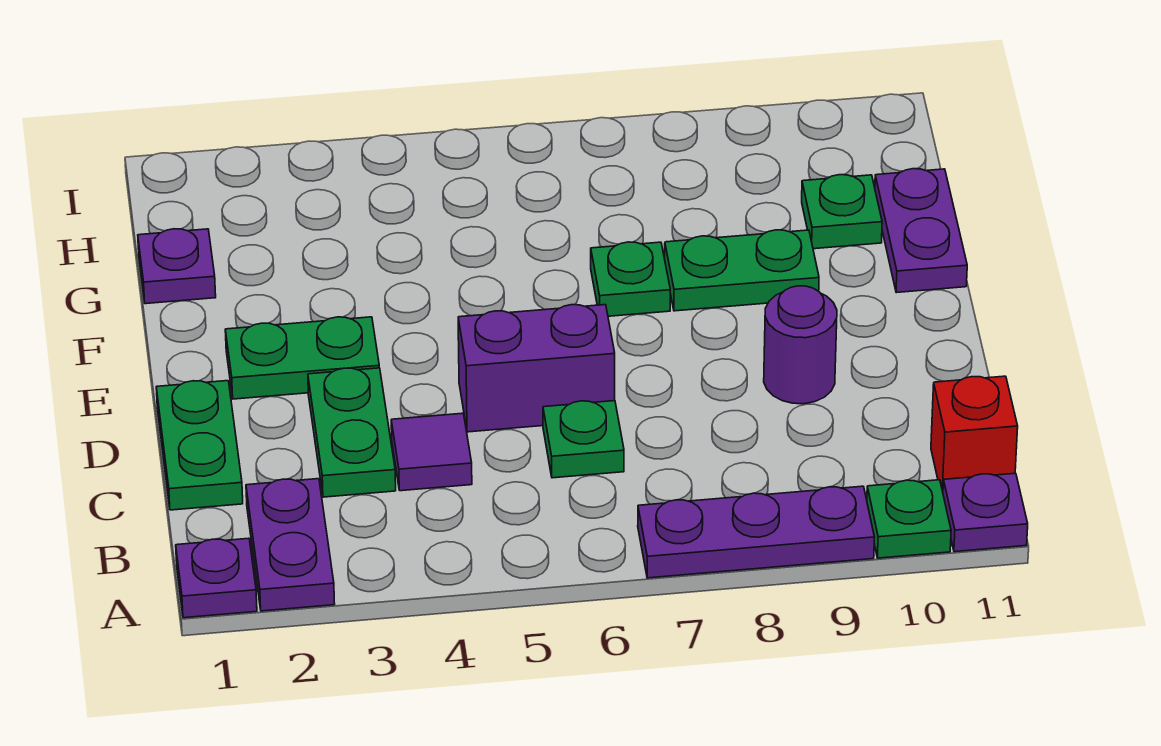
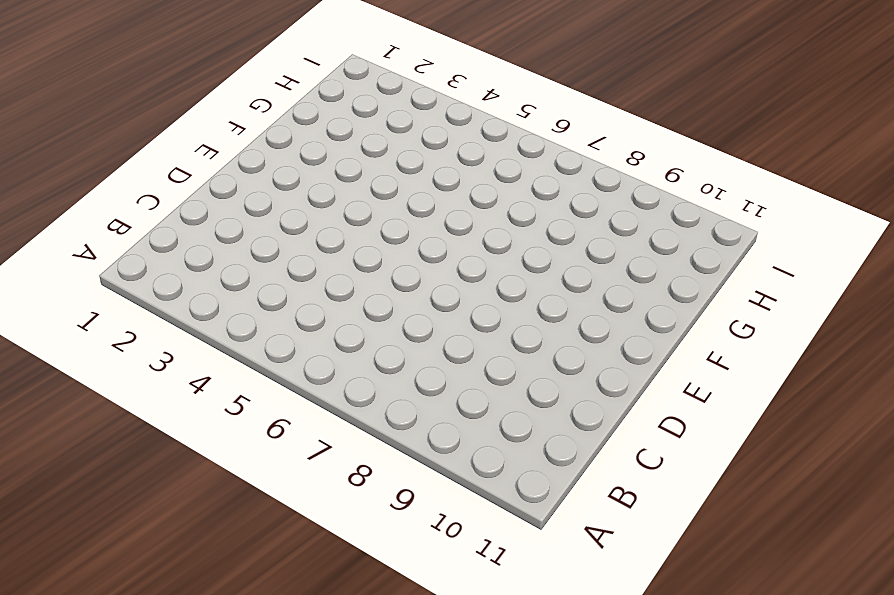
none -> purple 1x1 plate [176,538,257,618]
none -> purple 1x2 plate [246,479,335,611]
none -> purple 1x3 plate [638,486,874,578]

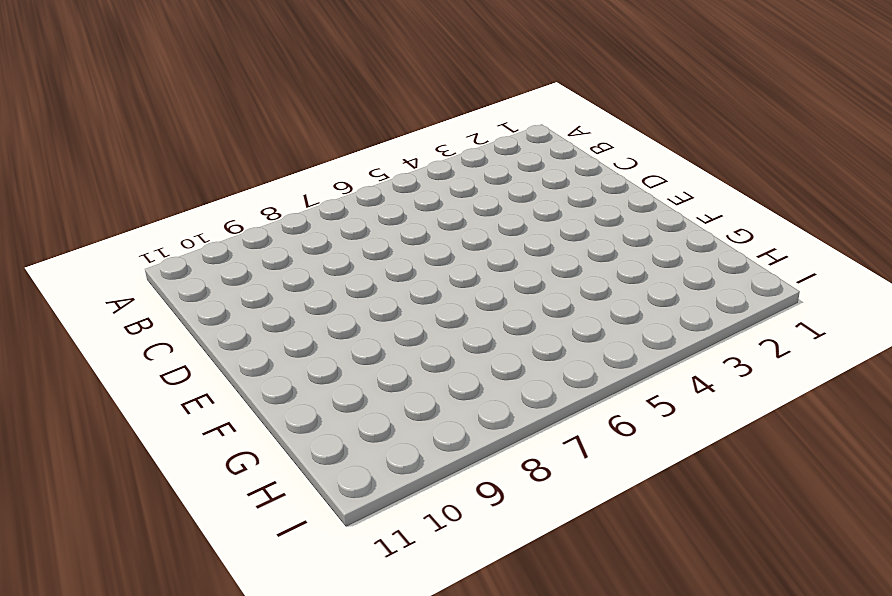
none -> purple 1x1 plate [176,538,257,618]
none -> purple 1x2 plate [246,479,335,611]
none -> purple 1x3 plate [638,486,874,578]

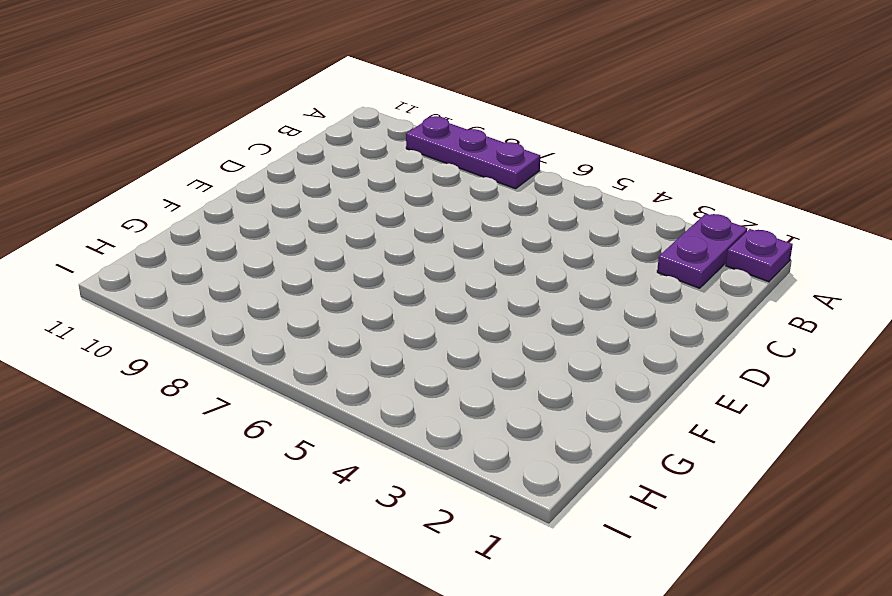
none -> green 1x1 plate [867,480,951,558]
none -> purple 1x1 plate [943,473,1028,552]
none -> red 1x1 brick [931,376,1018,491]

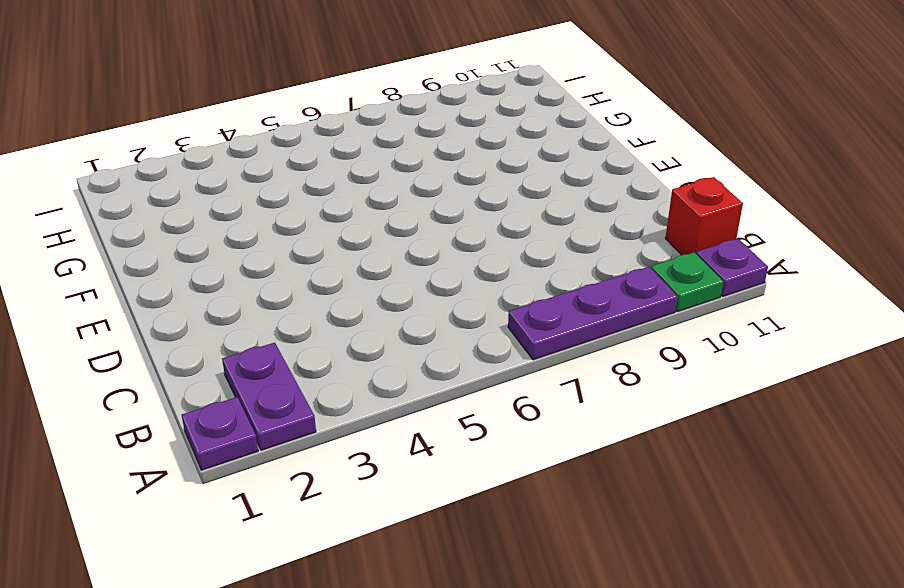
none -> green 1x2 plate [156,381,243,510]
none -> green 1x2 plate [308,368,396,497]
none -> purple 1x1 tile [391,413,472,491]

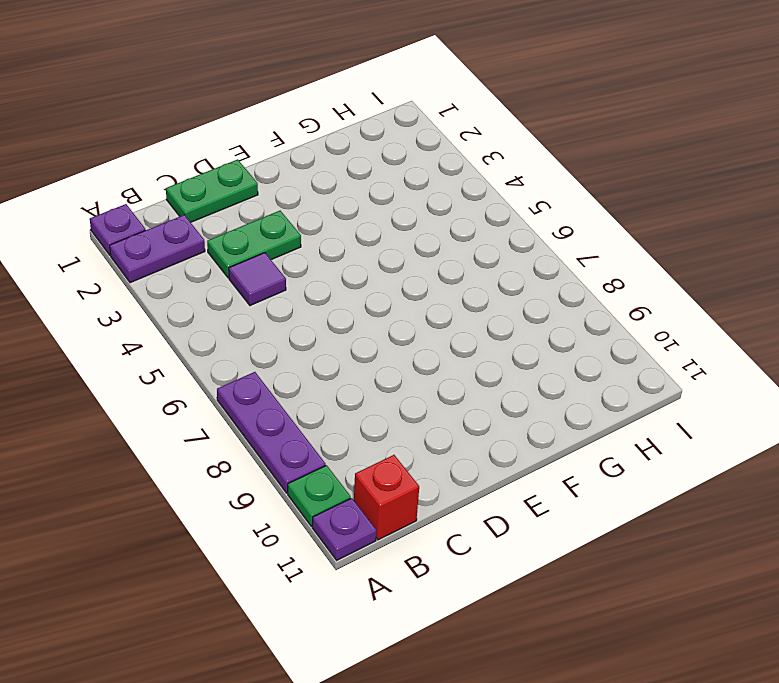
none -> green 1x1 plate [543,401,624,478]
none -> purple 1x2 brick [458,305,615,432]
none -> purple 1x1 round brick [764,286,837,404]

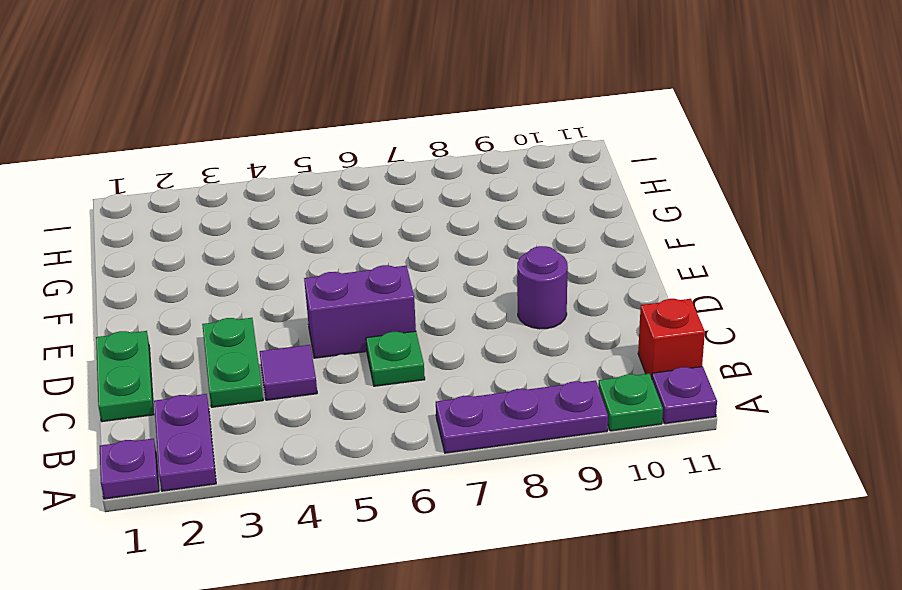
none -> green 1x2 plate [225,317,379,399]
none -> green 1x1 plate [591,242,670,316]
none -> green 1x2 plate [665,230,819,311]

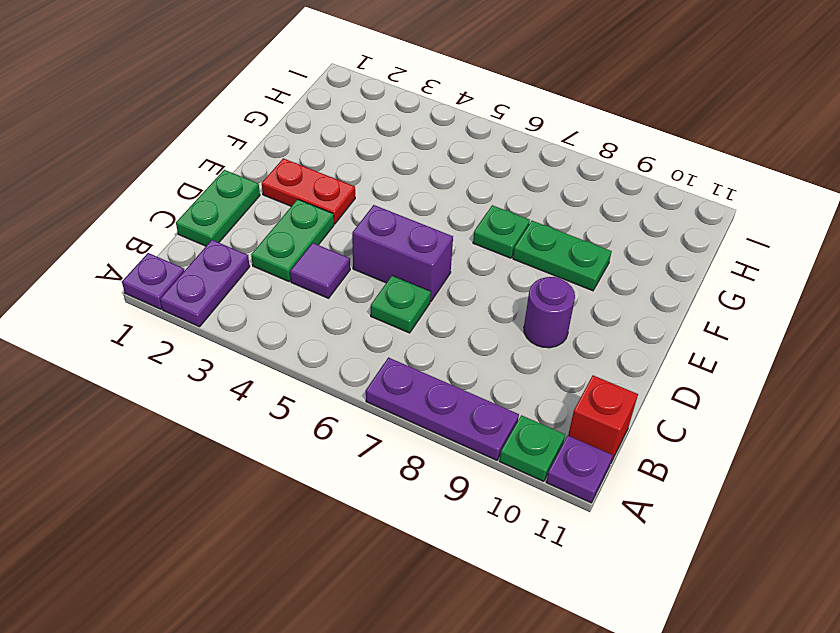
red 1x2 plate [262,158,355,224] -> green 1x2 plate [225,317,379,399]
none -> purple 1x2 plate [875,169,967,293]
none -> purple 1x1 plate [138,229,216,304]
none -> green 1x1 plate [802,175,882,249]

